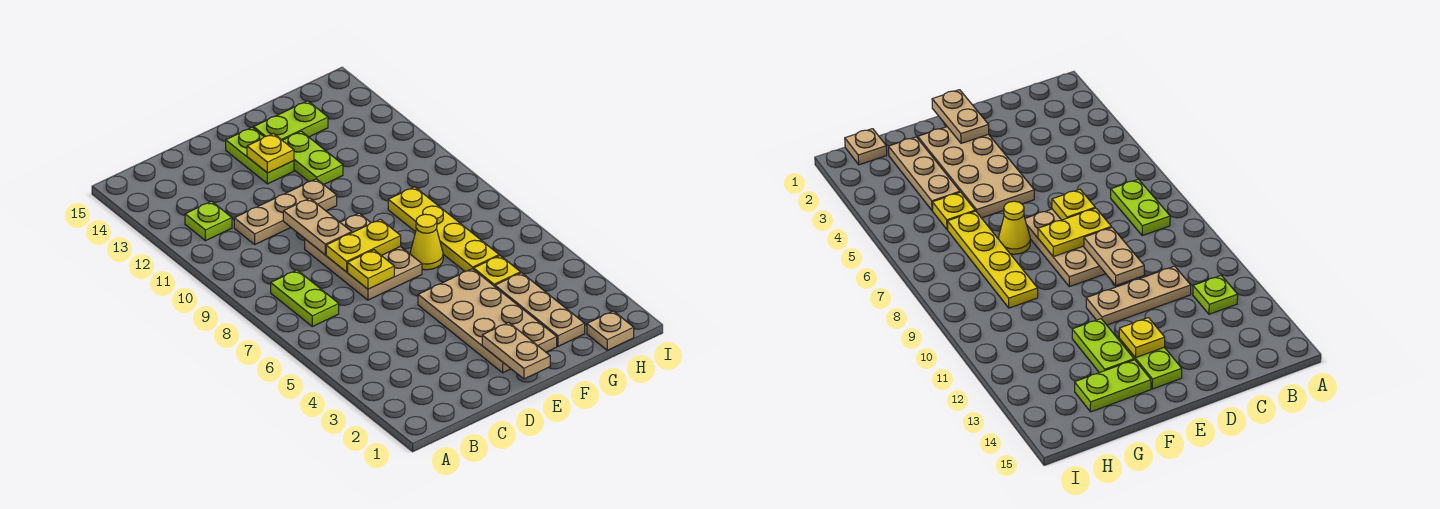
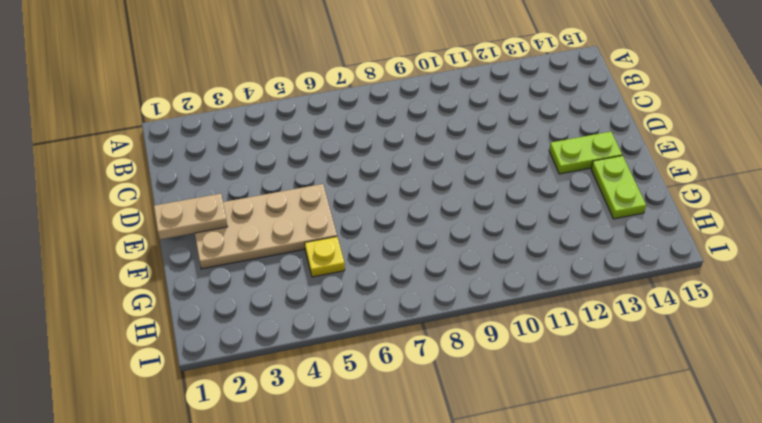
none -> lime 1x2 plate [271,270,339,326]
none -> lime 1x1 plate [185,201,232,241]
none -> tan 1x3 plate [234,179,337,244]

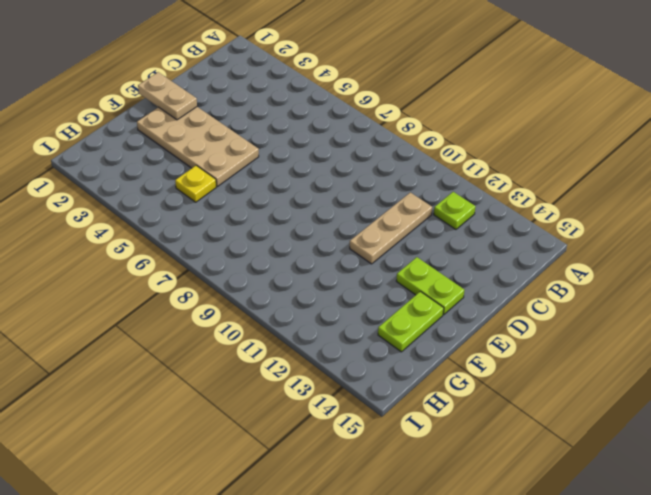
none -> lime 1x2 plate [271,270,339,326]
none -> tan 2x3 plate [305,213,422,300]
none -> yellow 1x1 cone [410,214,443,270]

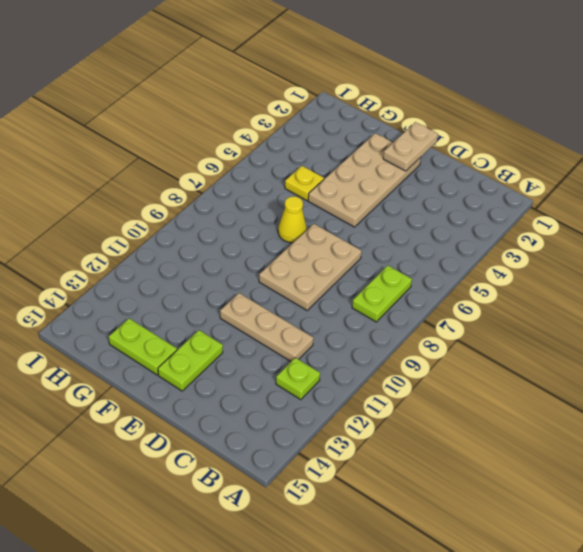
none -> lime 1x2 plate [283,131,343,185]
none -> tan 1x3 plate [495,273,585,346]
none -> yellow 1x4 plate [388,187,499,271]

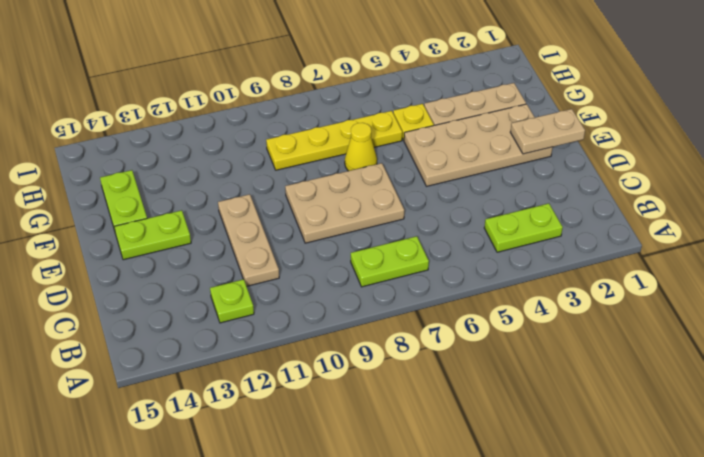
lime 1x2 plate [484,203,563,252] -> lime 1x2 plate moved to [283,131,343,185]
none -> tan 1x1 plate [587,311,634,350]
none -> yellow 1x1 plate [348,250,394,289]
none -> yellow 1x2 plate [326,219,401,272]

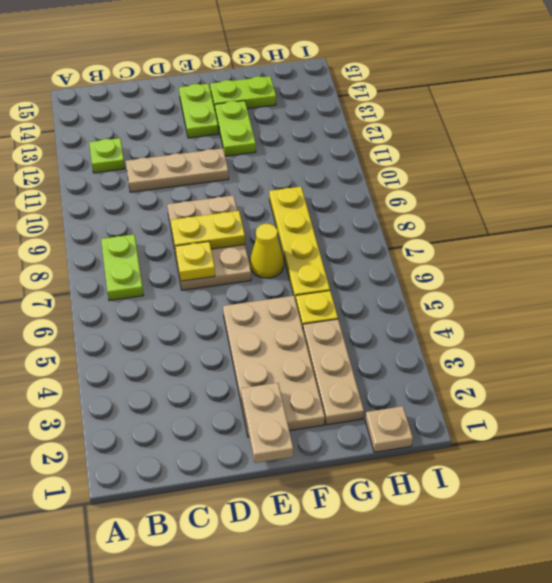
none -> tan 1x2 plate [283,198,352,255]
none -> yellow 1x1 plate [247,134,294,173]

